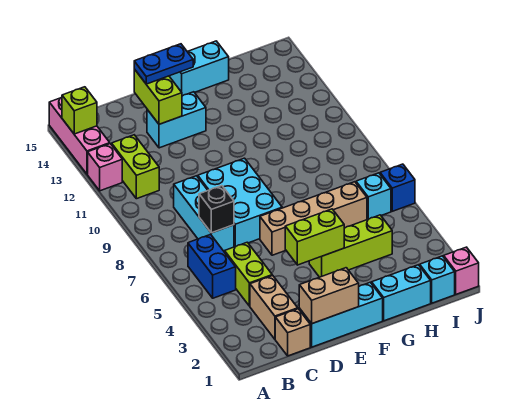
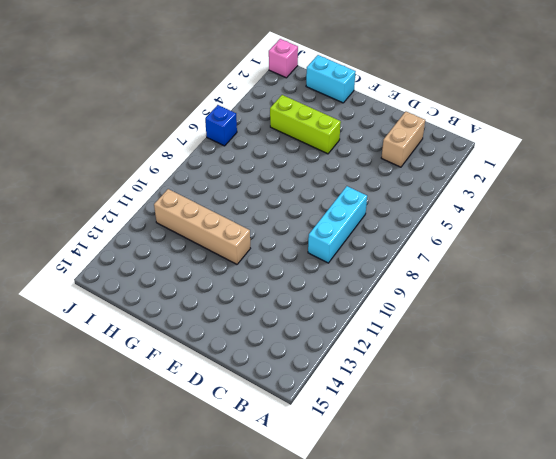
tan 1x4 brick [154,189,250,264] -> tan 1x4 brick moved to [260,182,367,255]
none -> pink 1x1 brick [88,144,122,191]
none -> pink 1x3 brick [49,98,110,174]
none -> blue 1x2 brick [188,235,236,298]

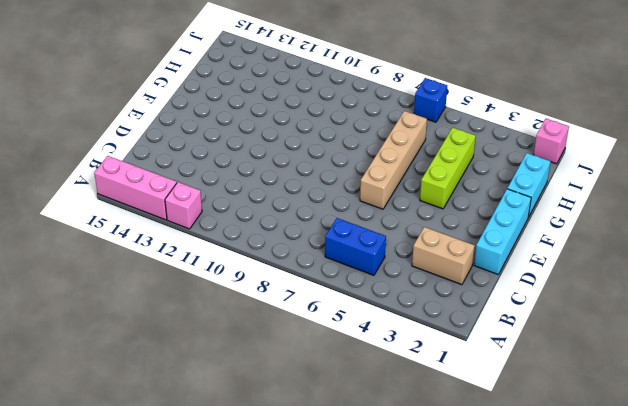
none -> lime 1x2 brick [112,135,159,199]
none -> tan 1x1 brick [275,309,310,356]
none -> lime 1x2 brick [225,242,272,306]

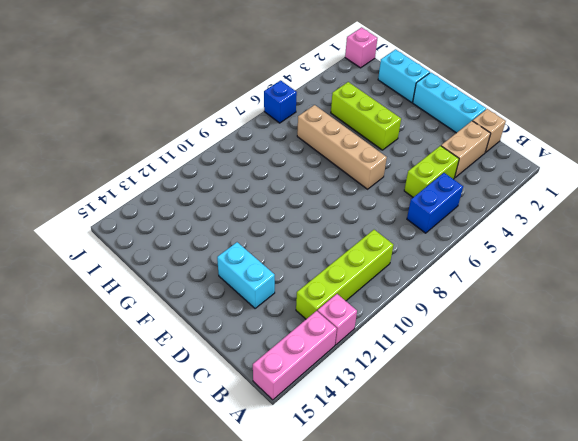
lime 1x4 brick [296,230,393,319] -> lime 1x2 brick [112,135,159,199]
none -> cyan 1x3 brick [174,176,234,252]
none -> cyan 2x3 brick [198,158,282,247]
none -> cyan 1x2 brick [170,41,229,96]

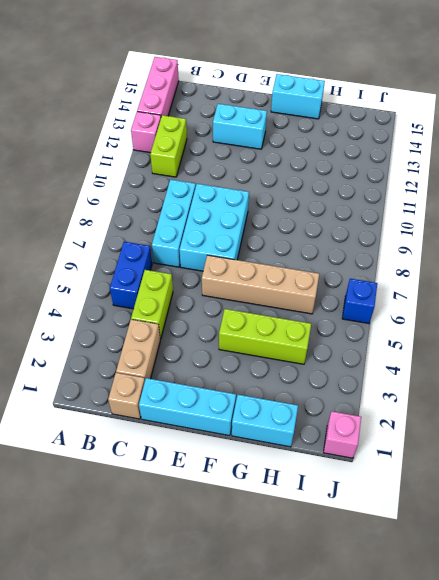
none -> cyan 1x1 brick [420,256,455,303]
none -> cyan 1x1 brick [356,173,391,219]
none -> lime 1x1 brick [62,87,97,134]

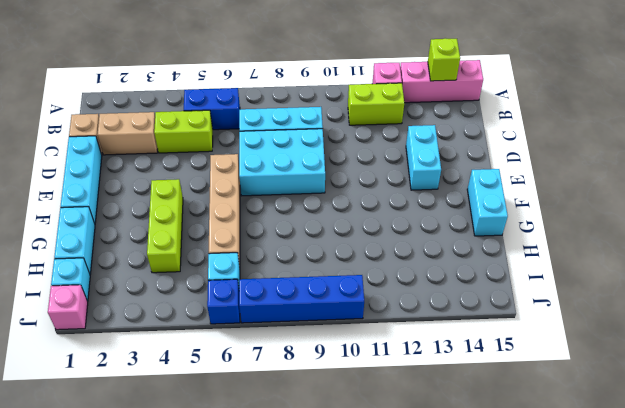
blue 1x4 brick [239,275,364,323] -> none
none -> black 1x1 brick [199,186,234,233]
none -> tan 1x2 brick [299,268,359,324]
none -> lime 1x2 brick [134,69,182,124]

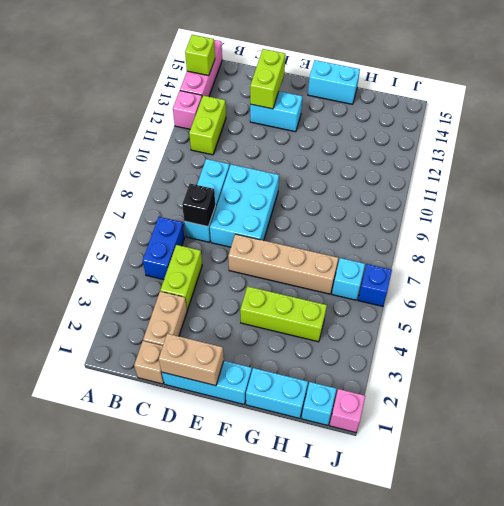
none -> lime 1x2 brick [285,209,344,265]
none -> blue 1x2 plate [134,44,193,84]

